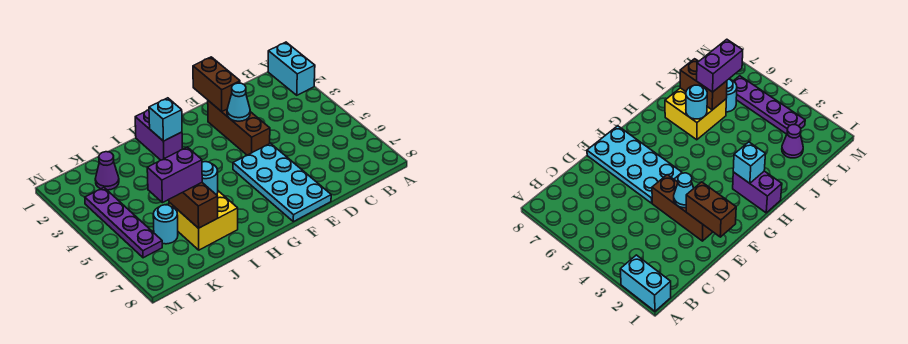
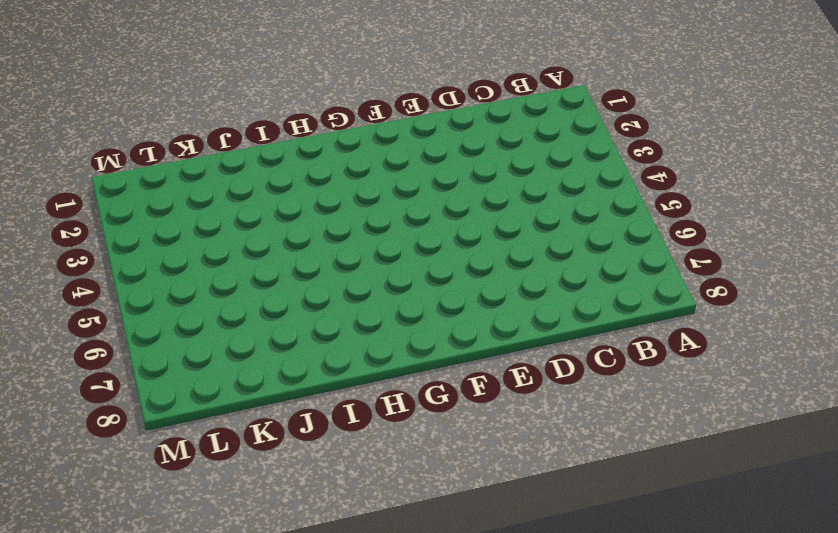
none -> cyan 1x2 brick [268,42,315,95]
none -> brown 1x3 brick [208,101,270,155]
none -> cyan 2x4 plate [233,143,331,222]

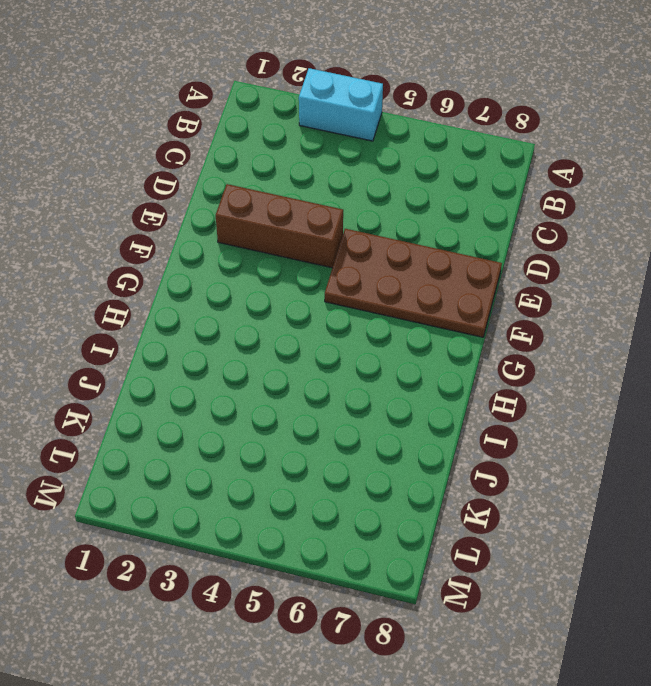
cyan 1x2 brick [299,68,383,141] -> cyan 1x2 brick moved to [268,42,315,95]
brown 2x4 plate [325,229,502,337] -> cyan 2x4 plate [233,143,331,222]
none -> purple 1x2 brick [135,110,182,160]
none -> yellow 2x2 brick [169,191,238,250]
none -> purple 1x1 cone [95,152,119,190]

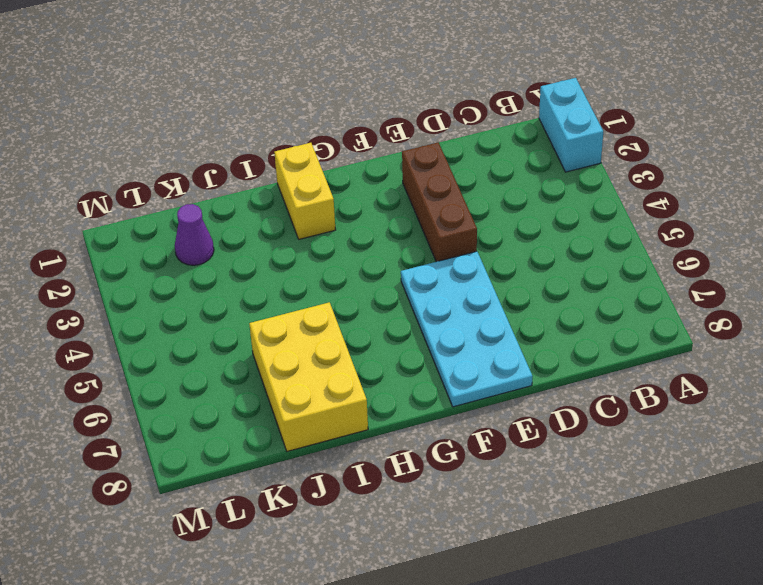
yellow 1x2 brick [275,143,336,239] -> purple 1x2 brick [135,110,182,160]
yellow 2x3 brick [249,302,368,451] -> yellow 2x2 brick [169,191,238,250]
none -> cyan 1x1 round brick [153,205,178,244]
none -> purple 1x4 plate [85,188,162,258]
none -> brown 1x2 brick [193,57,240,112]

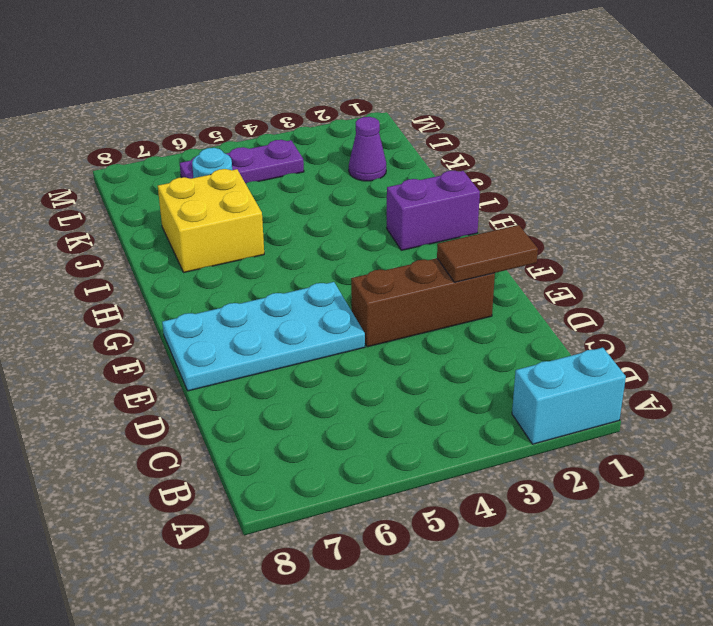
brown 1x2 tile [437,225,538,282] -> brown 1x2 brick [193,57,240,112]
purple 1x3 plate [180,140,304,183] -> purple 1x4 plate [85,188,162,258]
none -> cyan 1x1 cone [227,83,250,121]
none -> cyan 1x1 brick [149,98,182,141]
none -> cyan 1x1 round brick [202,162,218,195]

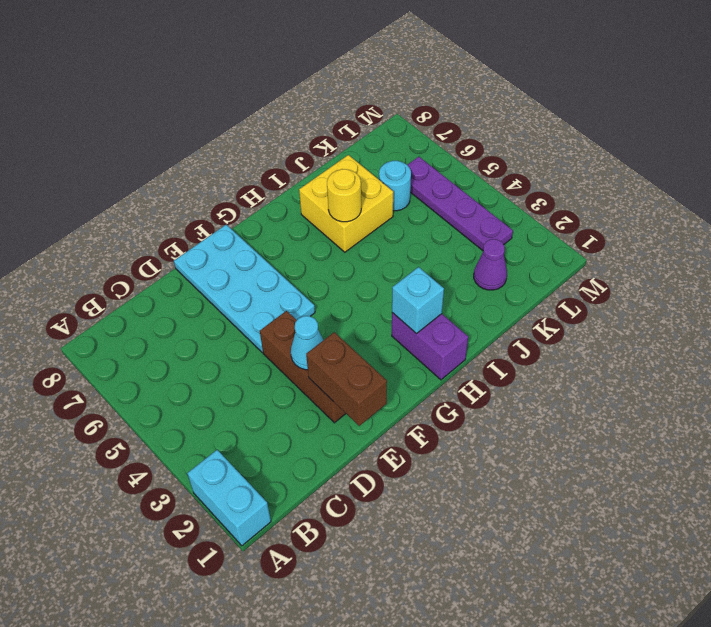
yellow 1x1 round brick [327,169,361,222] -> cyan 1x1 round brick [202,162,218,195]
none -> brown 1x2 brick [169,183,218,228]
none -> purple 1x2 brick [147,147,202,203]

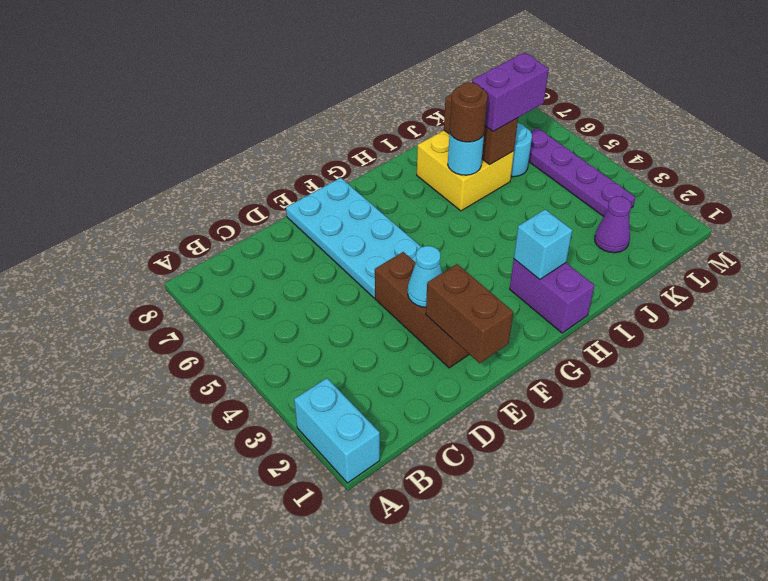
brown 1x1 round brick [450,82,488,142] -> none

